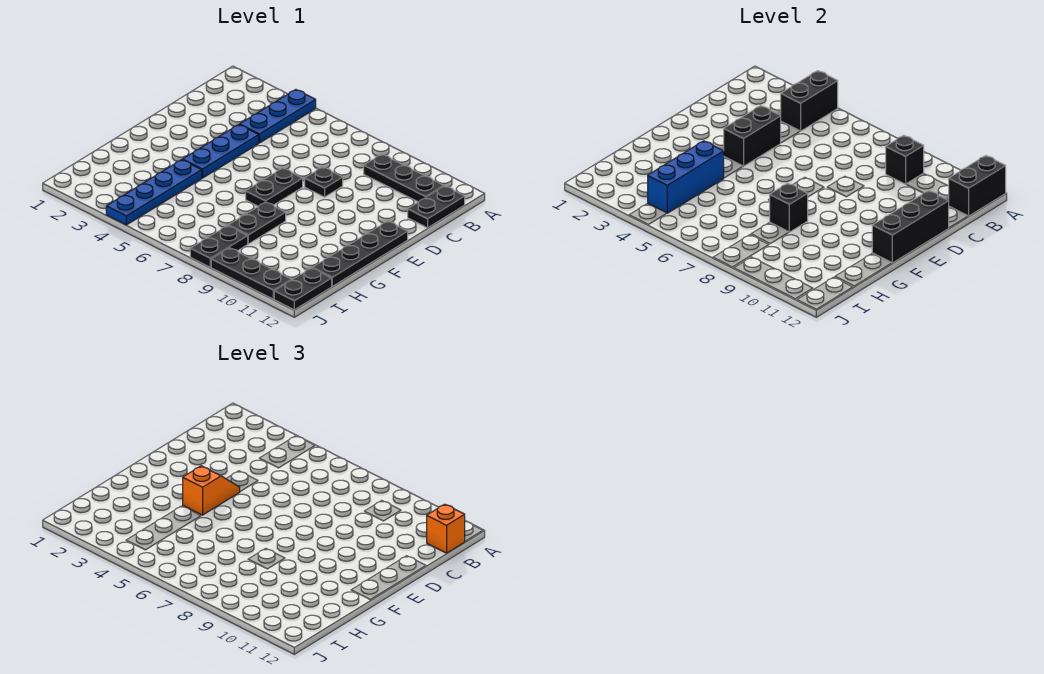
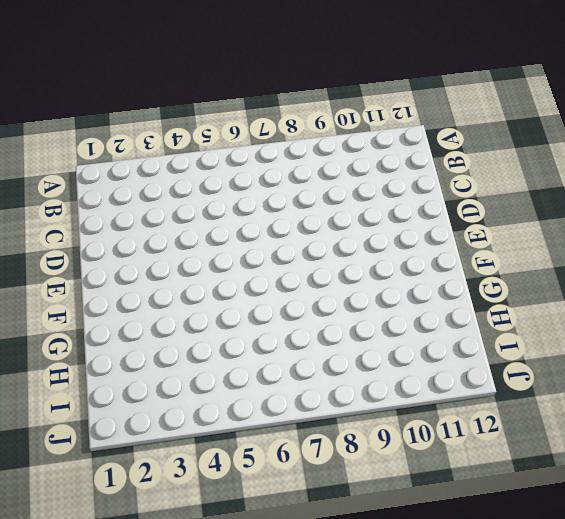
none -> blue 1x3 plate [240,90,316,143]
none -> black 1x3 plate [364,154,444,202]
none -> black 1x2 plate [408,186,465,228]

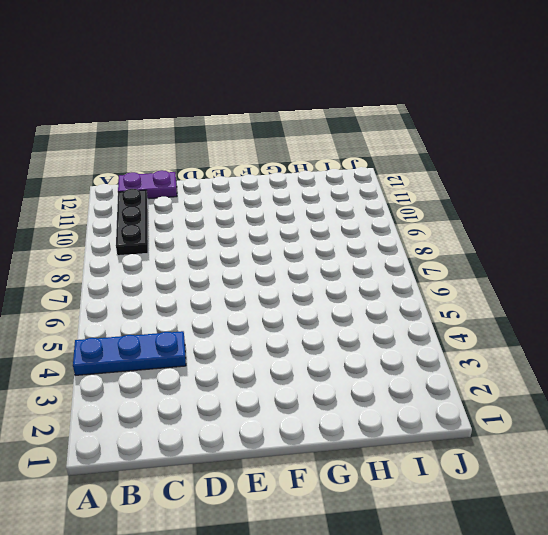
purple 1x2 plate [118,170,177,199] -> black 1x2 plate [408,186,465,228]
none -> blue 1x3 plate [183,125,259,178]
none -> black 1x1 plate [305,167,343,197]
none -> black 1x2 plate [246,168,303,206]

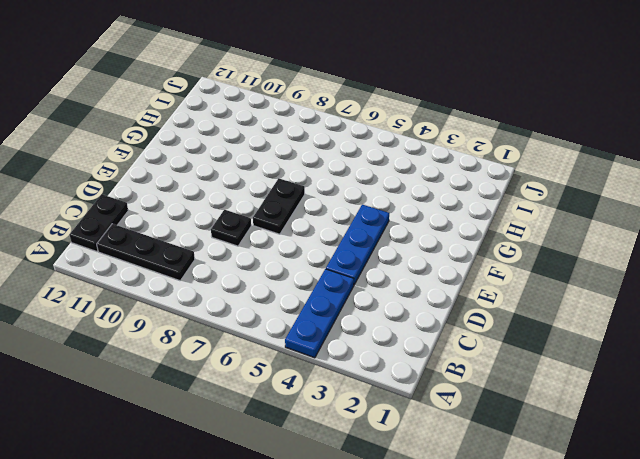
none -> black 1x4 plate [313,221,408,286]
none -> blue 1x4 plate [106,160,202,225]
none -> black 1x2 plate [228,202,286,244]

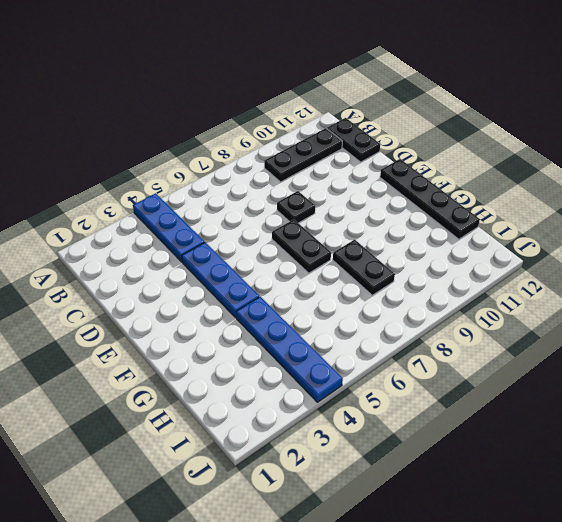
none -> black 1x2 plate [190,226,248,267]
none -> black 1x2 plate [274,268,332,310]
none -> black 1x3 plate [211,248,291,299]

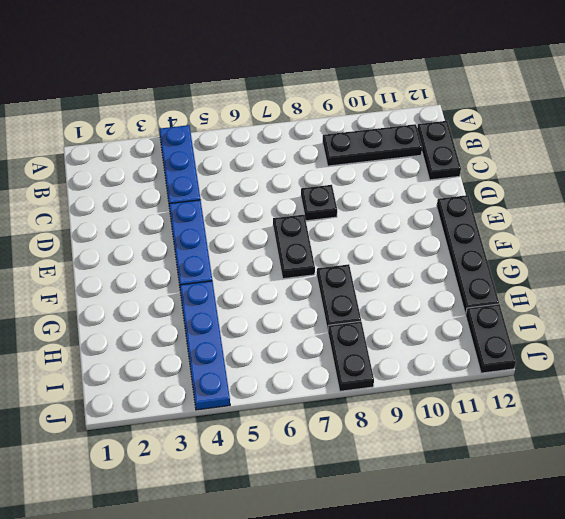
none -> black 1x3 plate [211,248,291,299]
none -> black 1x2 brick [781,71,838,131]
none -> black 1x2 brick [949,156,1006,216]

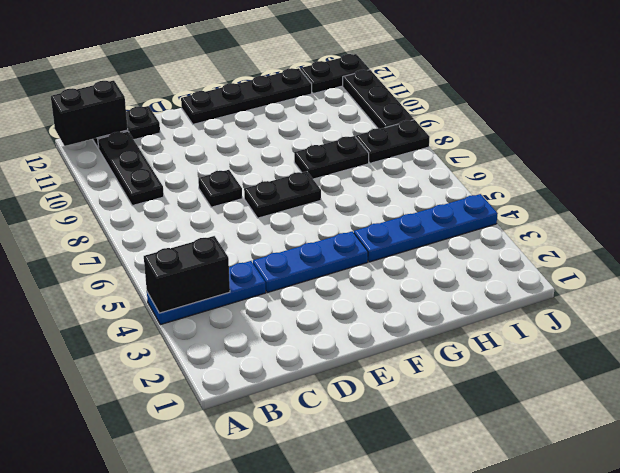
none -> black 1x1 brick [886,135,924,184]
none -> black 1x2 brick [724,106,781,166]
none -> black 1x3 brick [872,191,949,263]

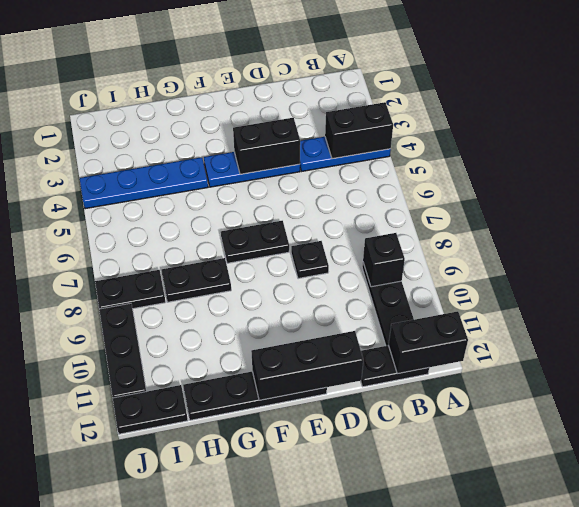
none -> blue 1x3 brick [648,141,724,213]
none -> black 1x1 brick [769,183,808,232]
none -> orange 1x1 brick [427,504,465,553]

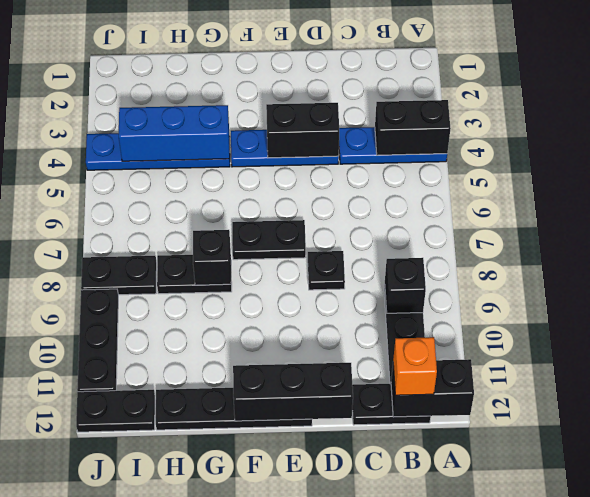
none -> orange 1x2 slope [183,466,240,515]

